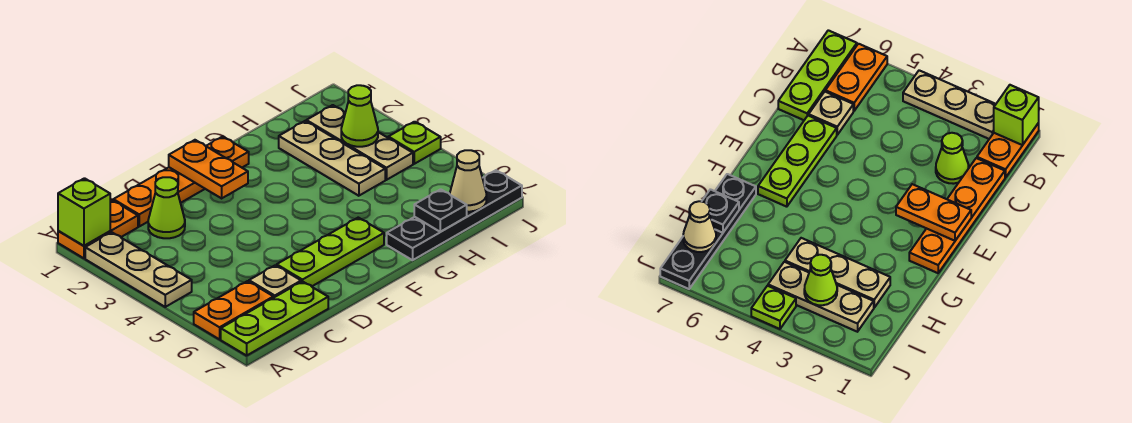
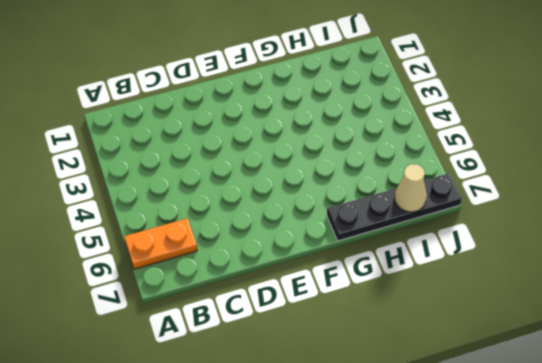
none -> orange 1x2 plate [58,200,138,258]
none -> tan 1x3 plate [85,232,192,307]
none -> lime 1x3 plate [221,281,328,356]

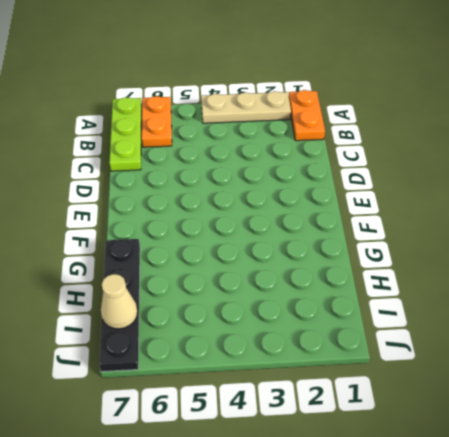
none -> orange 1x4 plate [113,136,249,226]
none -> lime 1x1 cone [148,177,185,238]
none -> tan 1x1 plate [249,265,301,298]

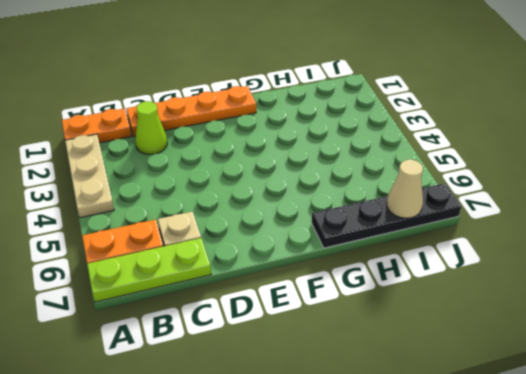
none -> lime 1x3 plate [277,218,384,286]
none -> tan 1x3 plate [279,121,385,196]
none -> tan 1x3 plate [306,105,413,180]

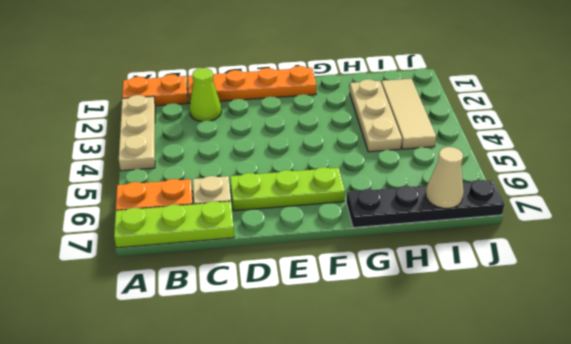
tan 1x3 tile [381,79,436,149] -> tan 1x3 plate [306,105,413,180]
none -> lime 1x1 plate [388,122,441,164]
none -> lime 1x1 brick [58,178,110,246]
none -> orange 1x2 plate [169,140,248,198]

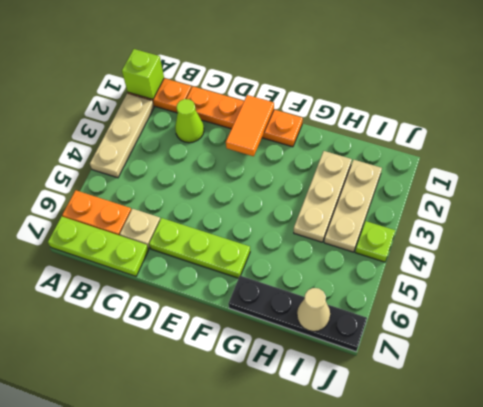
orange 1x2 tile [226,95,274,156] -> orange 1x2 plate [169,140,248,198]
none -> black 1x1 plate [414,189,467,232]
none -> lime 1x1 cone [341,85,378,147]

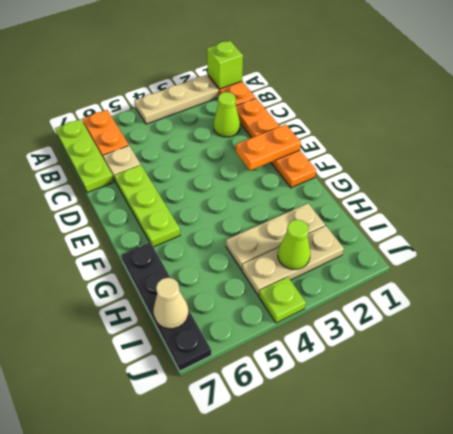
none -> black 1x1 plate [414,189,467,232]

